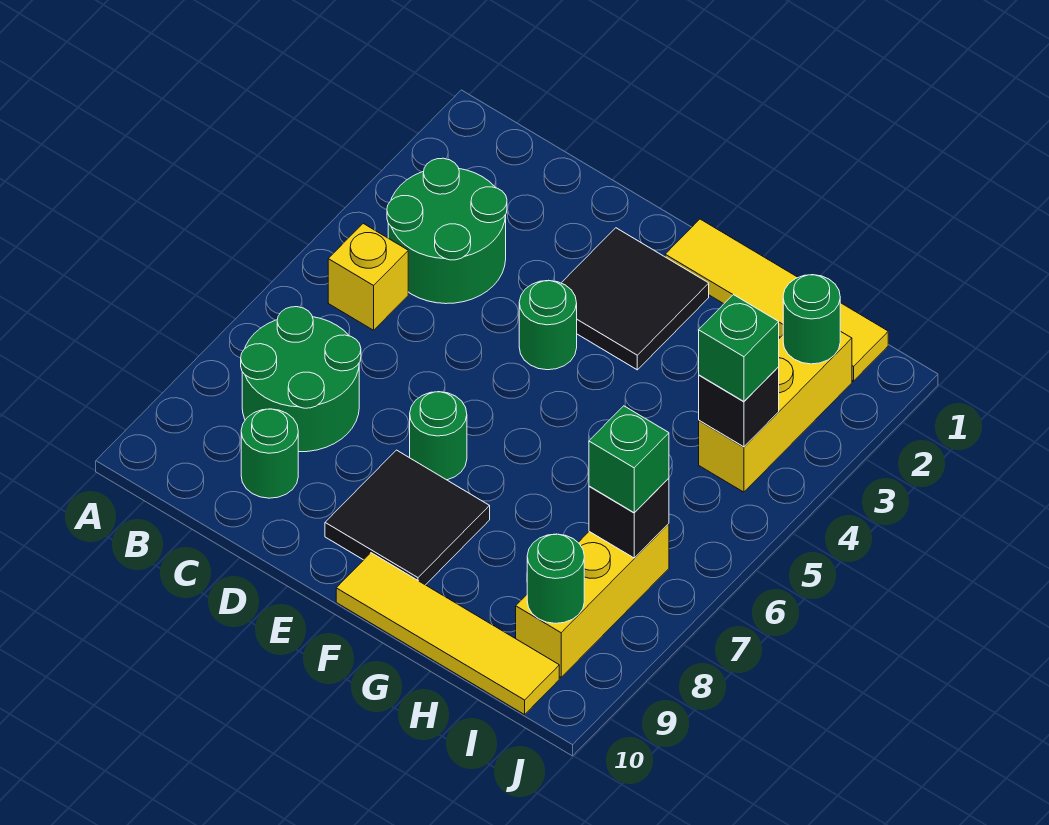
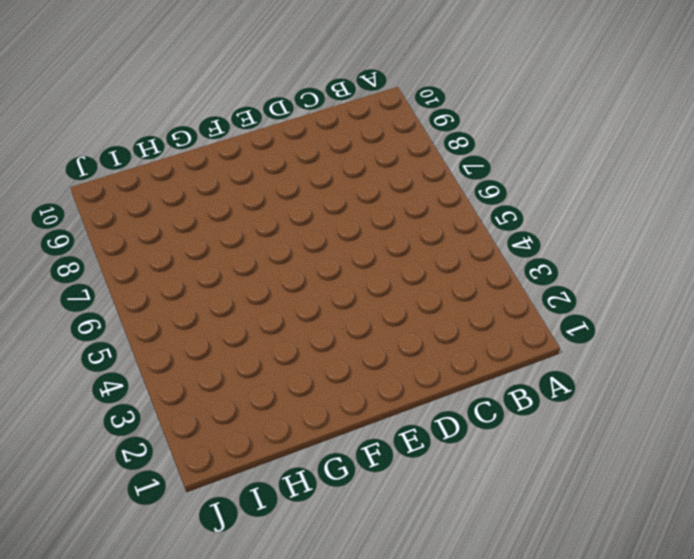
none -> green 2x2 round brick [387,158,507,304]
none -> yellow 1x1 brick [328,224,408,330]
none -> green 2x2 round brick [241,307,361,452]

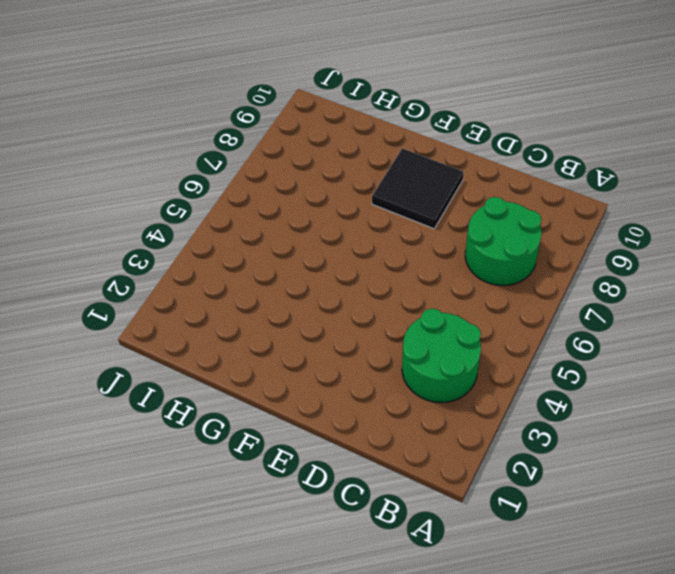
none -> yellow 1x1 brick [328,224,408,330]
none -> green 1x1 round brick [241,409,298,498]
none -> black 2x2 tile [562,228,709,370]

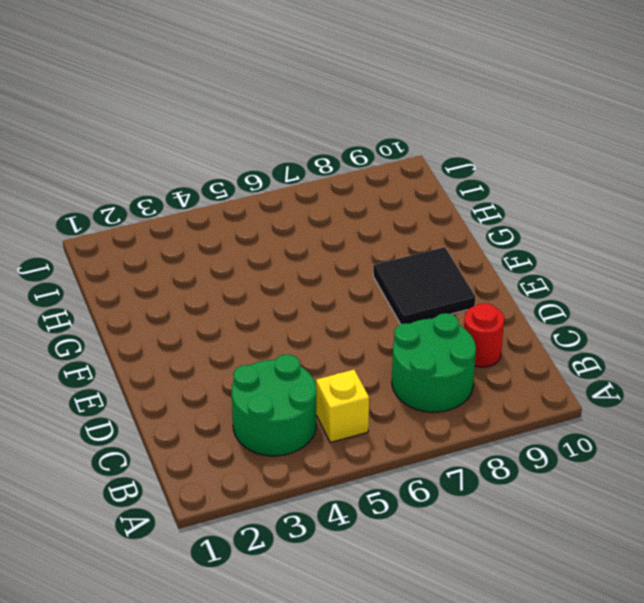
red 1x1 round brick [464,303,504,367] -> green 1x1 round brick [241,409,298,498]
none -> black 2x2 tile [562,228,709,370]
none -> green 1x1 round brick [519,280,577,370]
none -> green 1x1 round brick [410,392,467,480]

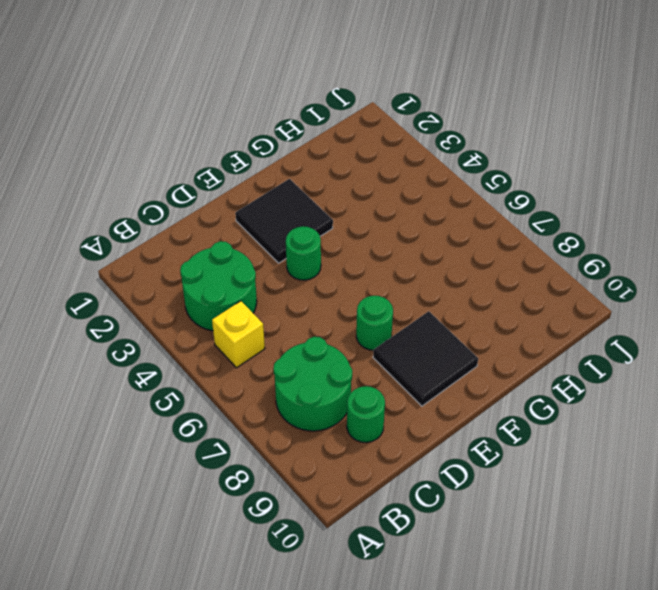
none -> yellow 1x4 tile [665,219,888,381]
none -> yellow 1x4 tile [336,553,559,715]
none -> yellow 1x3 brick [699,331,852,492]

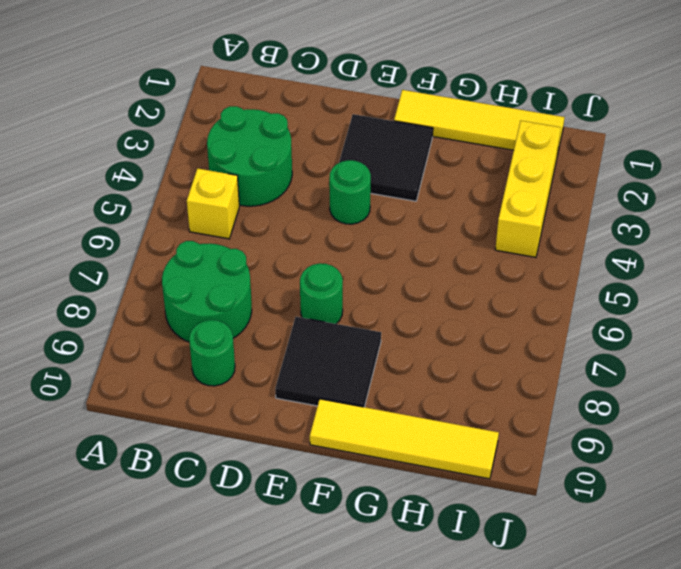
none -> yellow 1x3 brick [516,524,669,677]
none -> green 1x1 round brick [783,275,840,364]
none -> black 1x1 brick [699,367,779,447]

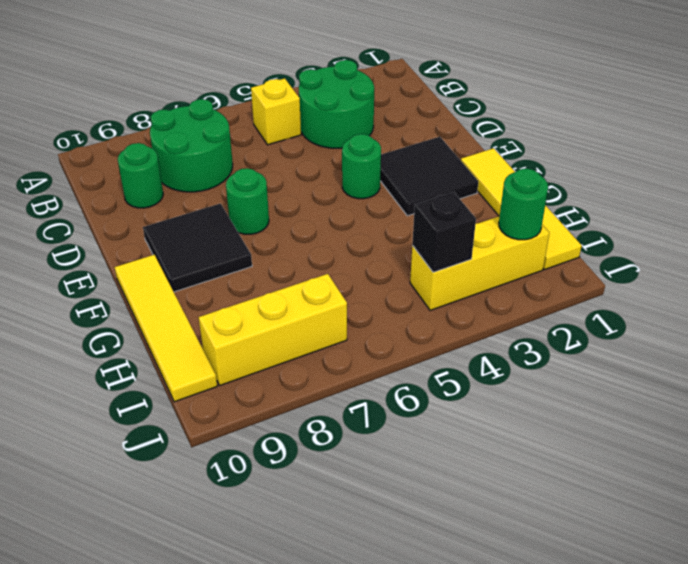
none -> black 1x1 brick [589,478,669,558]
none -> green 1x1 round brick [527,534,584,623]
none -> green 1x1 brick [699,295,779,401]

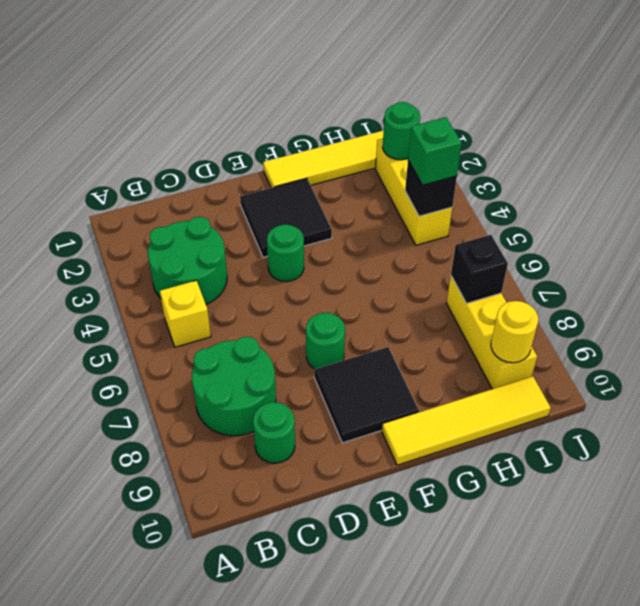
yellow 1x1 round brick [491,301,538,363] -> green 1x1 round brick [527,534,584,623]
none -> green 1x1 brick [589,406,669,513]

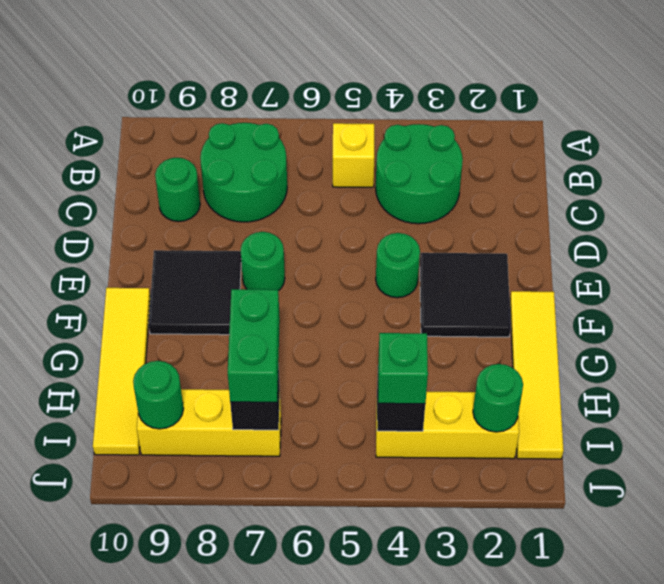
green 1x2 brick [228,289,280,402] -> green 1x1 brick [589,406,669,513]

